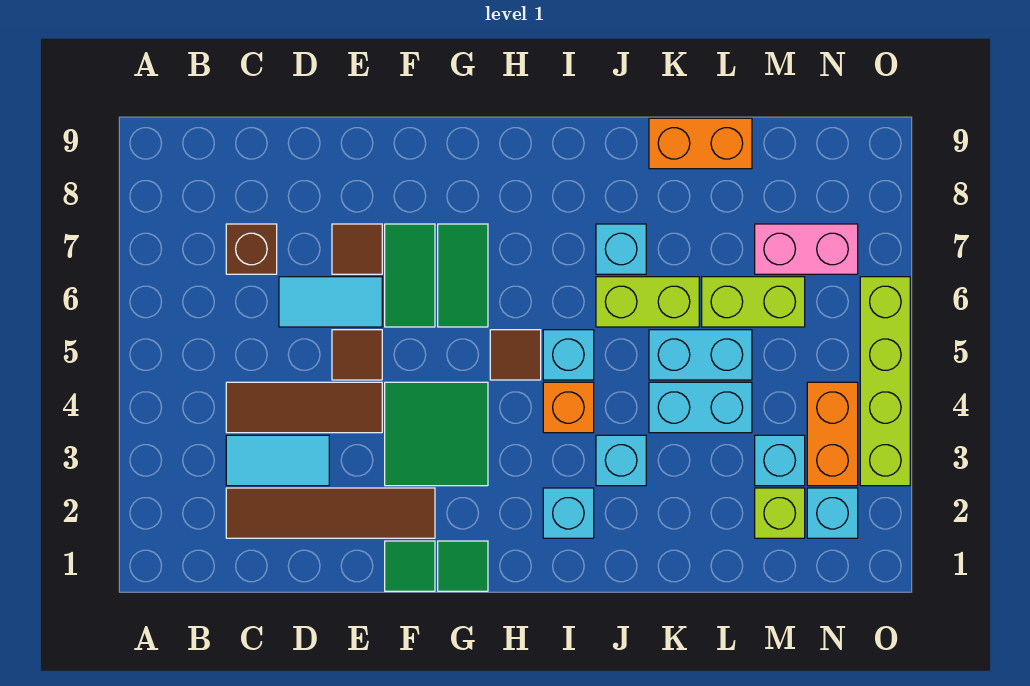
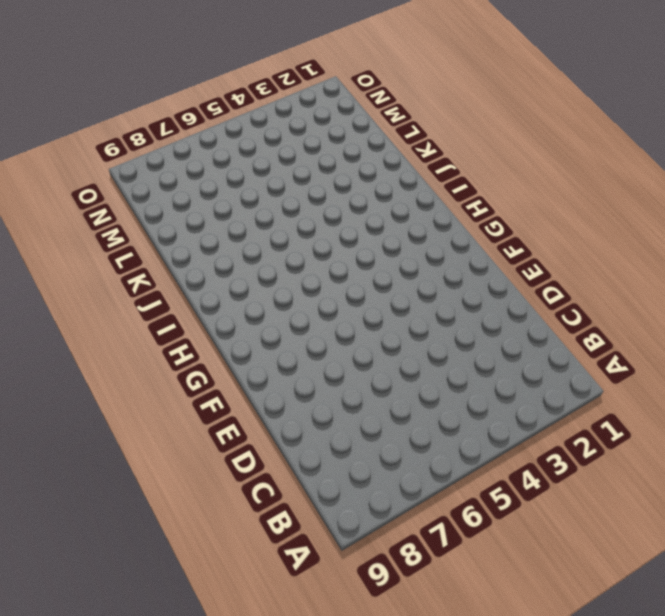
none -> brown 1x4 tile [226,488,435,538]
none -> cyan 1x2 tile [226,435,329,486]
none -> brown 1x3 tile [226,382,382,433]

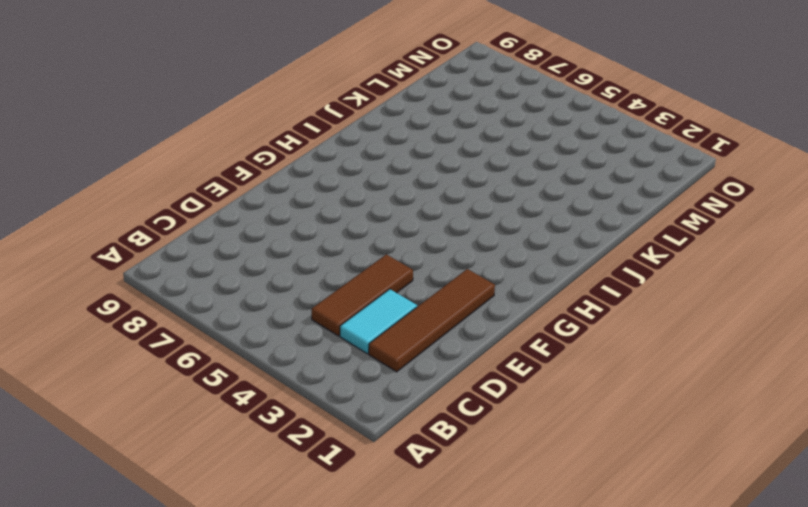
none -> brown 1x1 brick [226,224,277,274]
none -> cyan 1x2 tile [279,277,382,327]
none -> brown 1x1 tile [332,330,382,380]

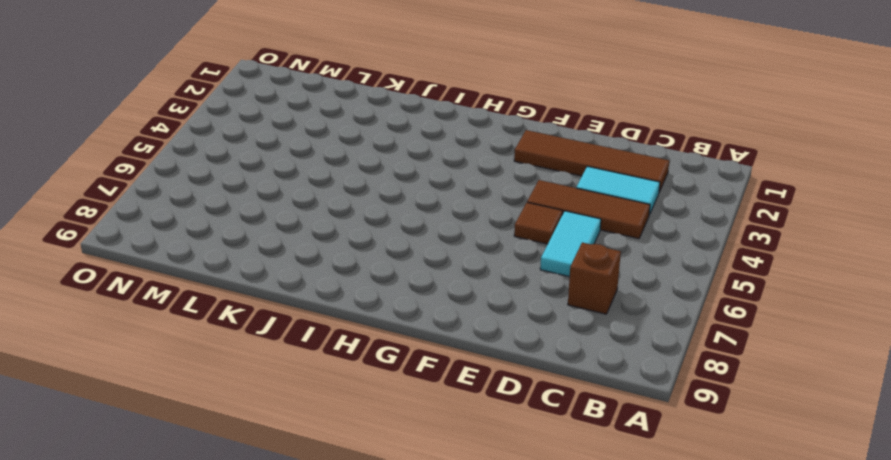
cyan 1x2 tile [540,211,601,277] -> cyan 1x2 tile turned to [279,277,382,327]
none -> brown 1x1 tile [332,224,382,274]
none -> green 1x1 tile [385,541,435,591]
none -> green 2x2 tile [385,382,488,486]

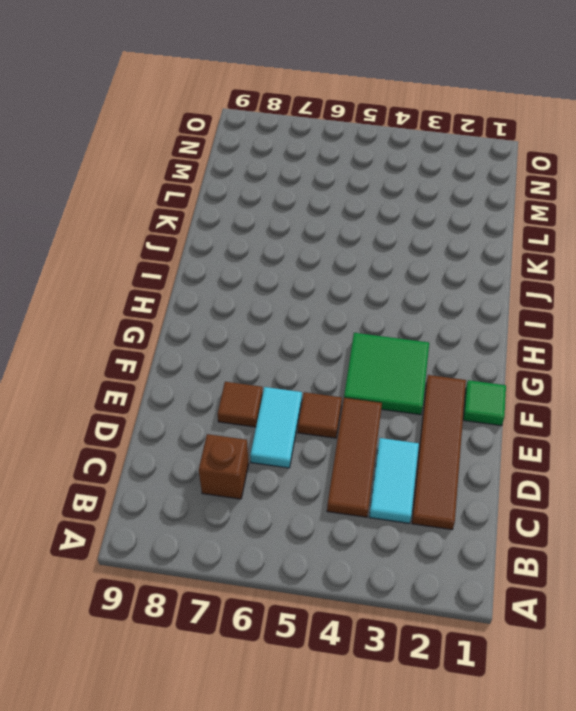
none -> green 1x2 tile [385,224,435,327]
none -> green 1x1 tile [438,541,488,591]
none -> green 1x2 tile [438,224,488,327]

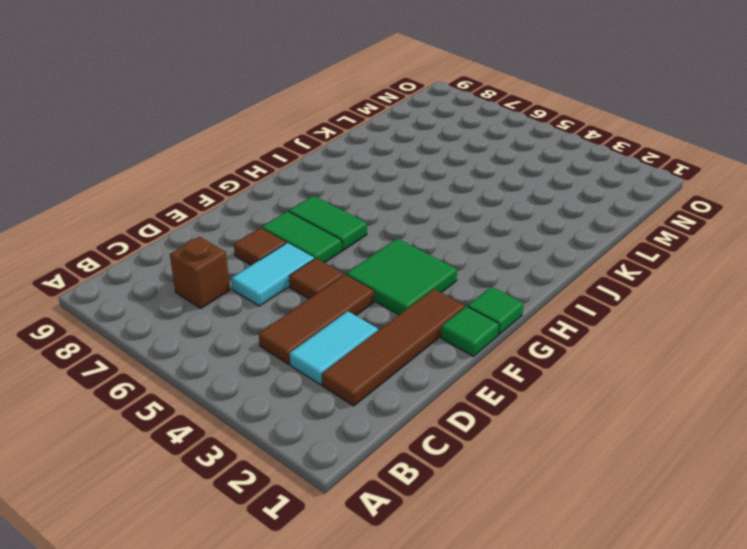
none -> brown 1x1 tile [490,330,541,380]
none -> cyan 1x1 brick [543,488,594,538]
none -> orange 1x1 brick [543,382,594,433]

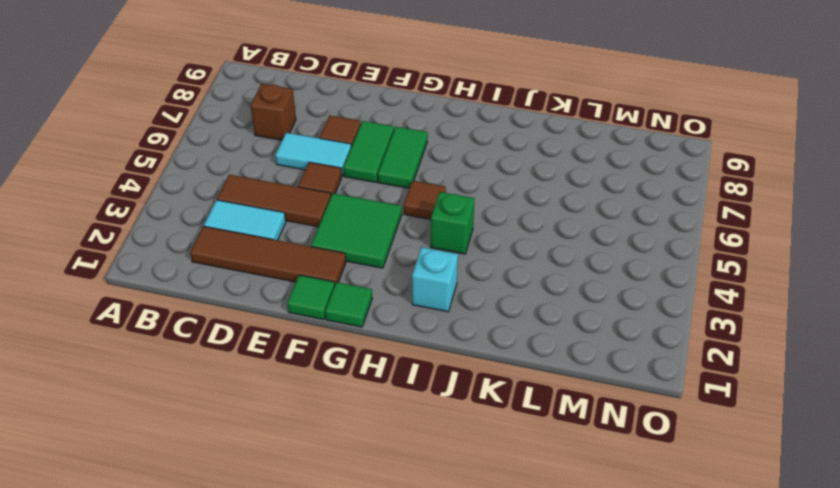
green 1x1 brick [431,192,475,254] -> orange 1x1 brick [543,382,594,433]
none -> cyan 1x1 brick [543,330,594,380]
none -> cyan 1x1 brick [596,435,646,486]
none -> lime 1x2 brick [596,277,699,327]

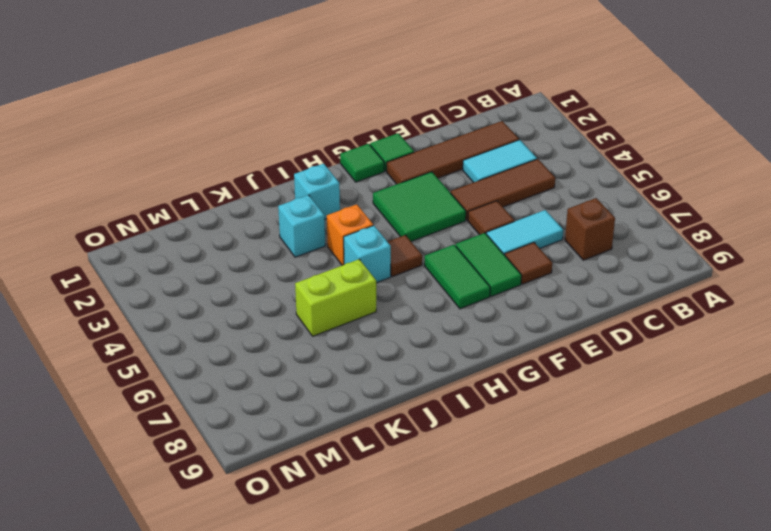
none -> cyan 1x1 brick [596,224,646,274]
none -> cyan 1x2 brick [649,382,752,433]
none -> cyan 1x2 brick [649,330,752,380]

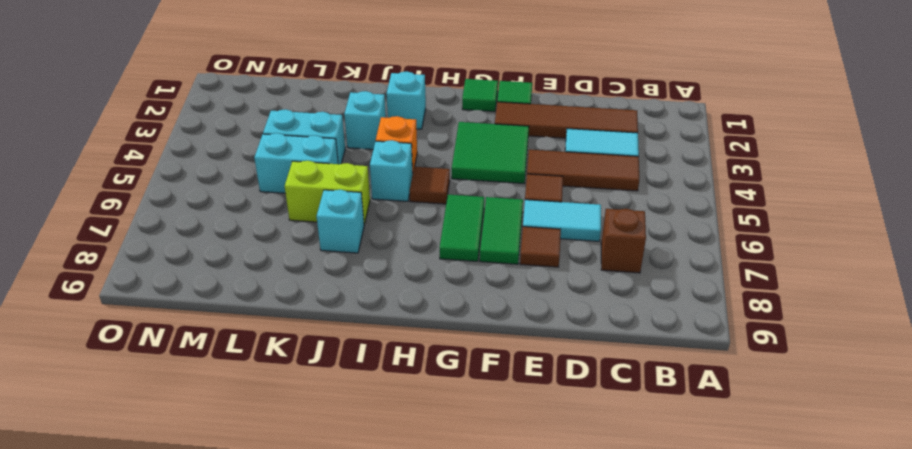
none -> orange 1x2 brick [649,118,752,169]
none -> lime 1x2 brick [702,277,805,327]
none -> lime 1x1 brick [755,488,805,538]

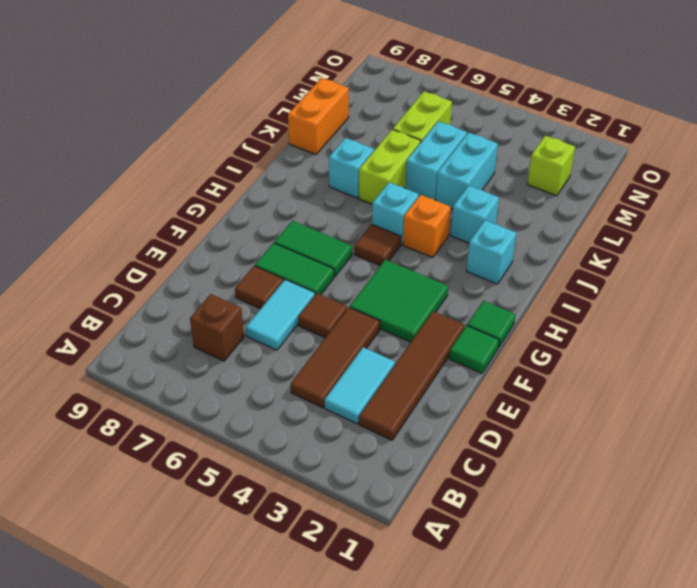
none -> cyan 1x1 brick [755,435,805,486]
none -> pink 1x2 brick [755,224,858,274]
none -> cyan 1x1 brick [807,488,858,538]

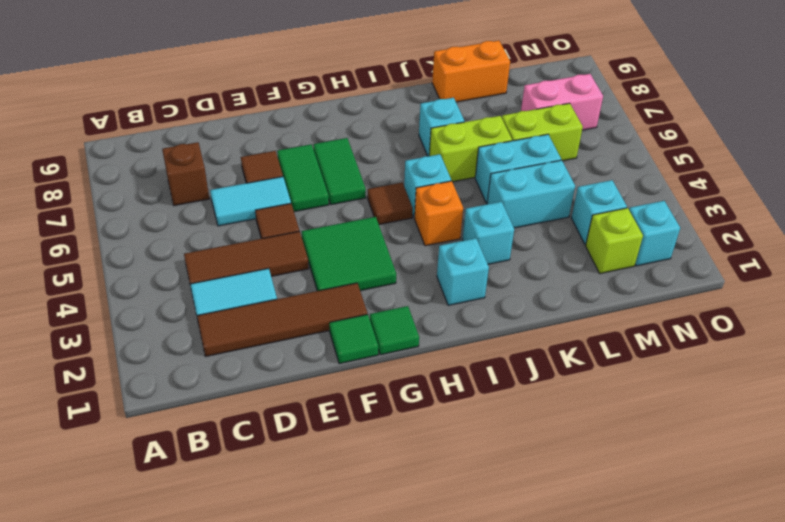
none -> orange 1x2 brick [807,382,858,486]
none -> lime 1x4 brick [860,277,910,486]

